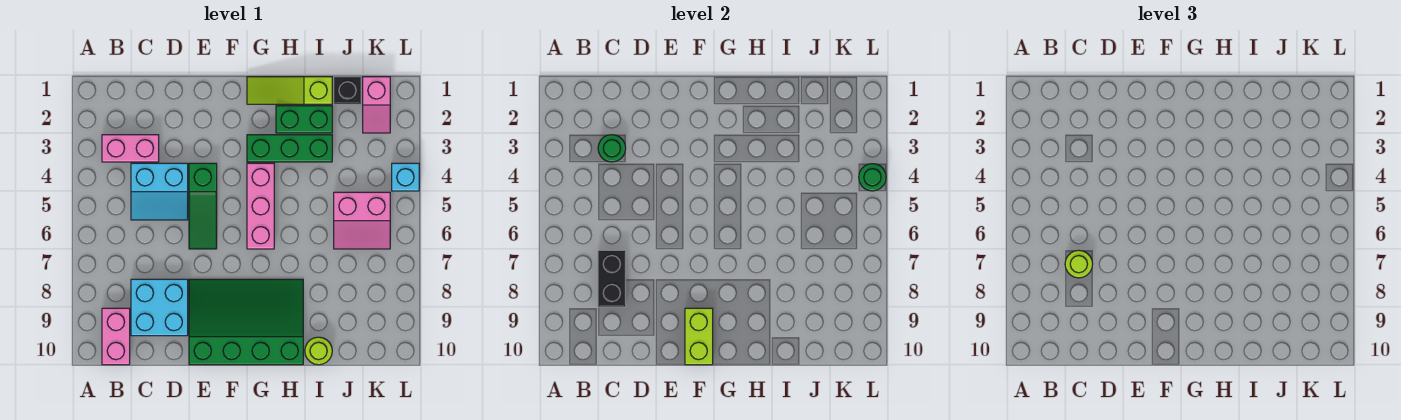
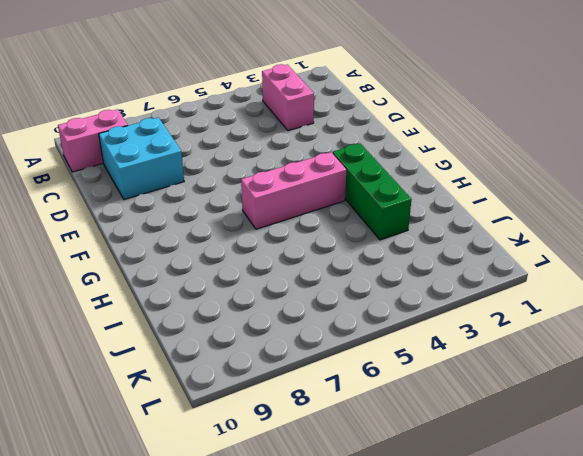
none -> cyan 2x2 slope [131,163,188,220]
none -> green 1x3 slope [189,163,217,249]
none -> green 3x4 slope [189,279,303,365]

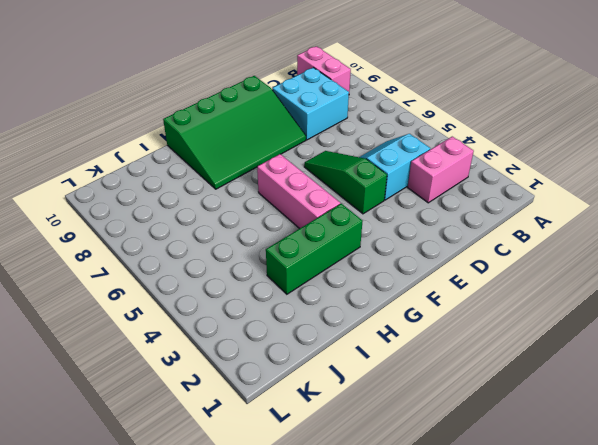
none -> lime 1x3 slope [247,77,332,104]
none -> green 1x2 brick [276,106,332,133]
none -> lime 1x1 round brick [305,337,332,365]

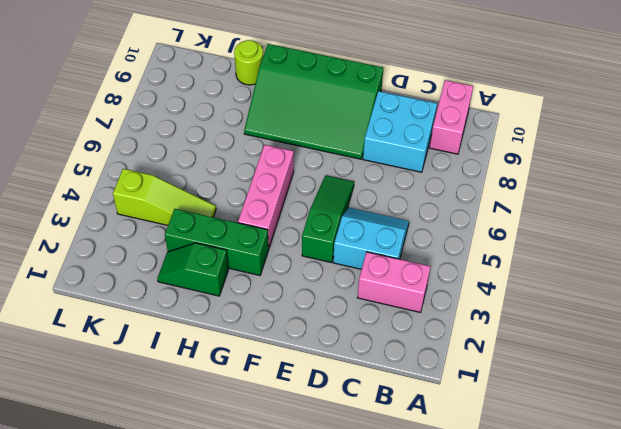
green 1x2 slope [157,243,228,296] -> green 1x2 brick [276,106,332,133]
lime 1x3 slope [113,169,216,225] -> lime 1x3 slope moved to [247,77,332,104]
none -> black 1x1 brick [334,77,361,104]
none -> pink 2x2 slope [334,192,390,249]
none -> pink 1x2 slope [363,77,390,133]

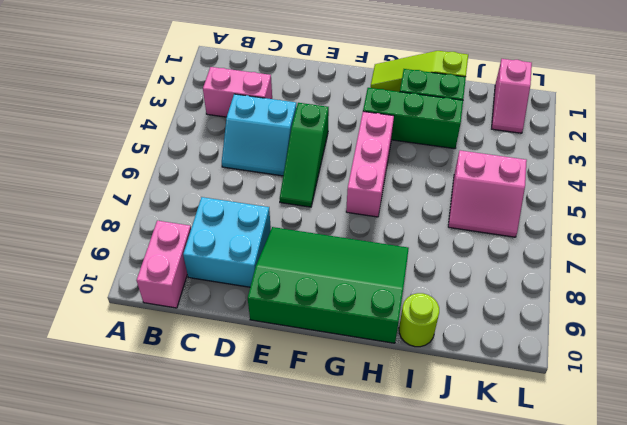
none -> black 1x1 brick [334,77,361,104]
none -> cyan 1x1 brick [392,163,419,191]
none -> green 1x1 round brick [598,135,626,162]

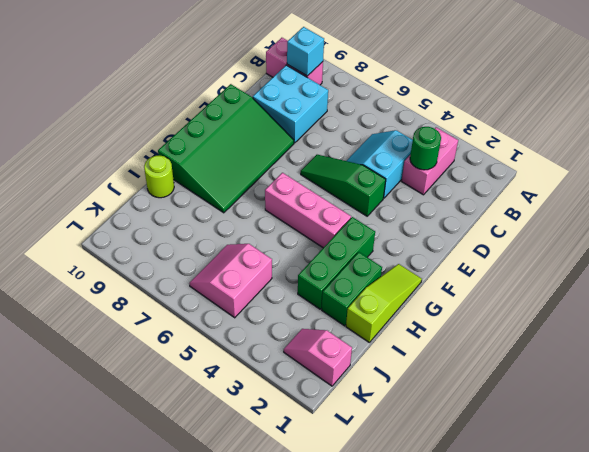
cyan 1x1 brick [287,27,324,76] -> cyan 1x1 brick moved to [392,163,419,191]
none -> black 1x1 brick [334,77,361,104]
none -> black 1x2 brick [598,250,626,307]
none -> lime 1x2 brick [685,308,713,365]

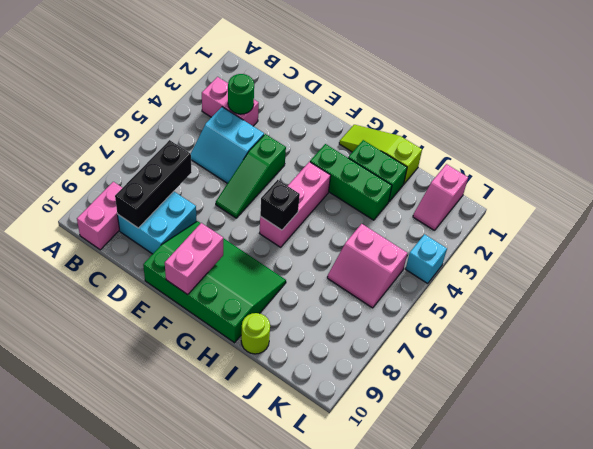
black 1x3 brick [115,140,192,228] -> black 1x2 brick [598,250,626,307]
pink 1x2 brick [165,223,223,295] -> lime 1x2 brick [685,308,713,365]
black 1x1 brick [260,180,300,230] -> black 1x1 brick moved to [334,77,361,104]
none -> green 1x1 round brick [859,164,886,191]
none -> lime 1x1 round brick [1065,250,1093,278]

